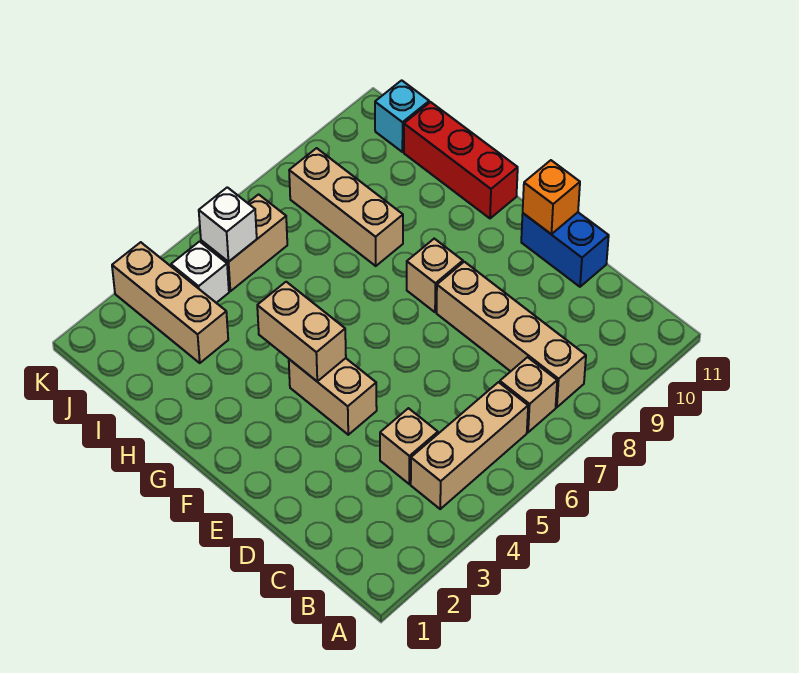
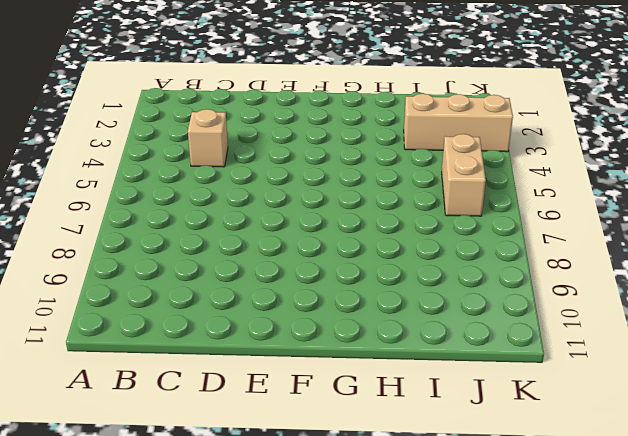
none -> tan 1x3 brick [411,382,528,509]
none -> tan 1x1 brick [500,357,557,432]
none -> tan 1x4 brick [437,262,586,407]

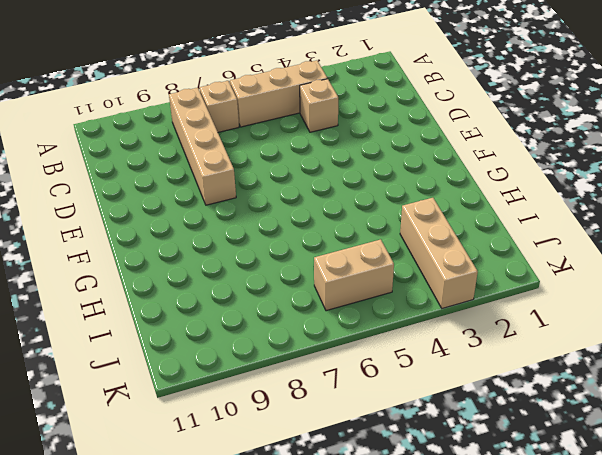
none -> blue 1x2 brick [521,212,609,287]
none -> tan 1x2 brick [289,358,377,435]
none -> tan 1x1 brick [407,239,463,312]

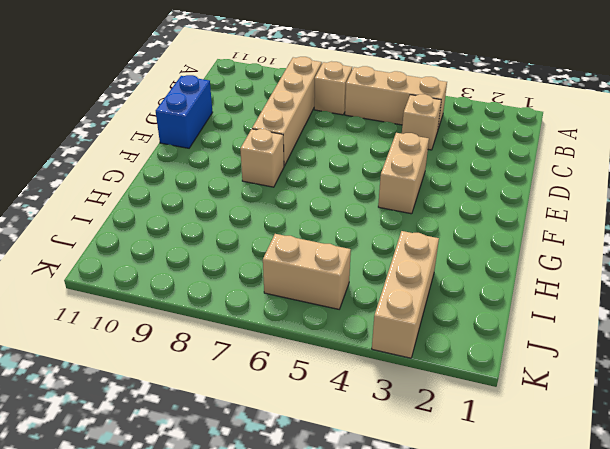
none -> red 1x3 brick [404,102,518,218]
none -> tan 1x3 brick [289,148,403,266]
none -> white 1x1 brick [171,242,229,303]

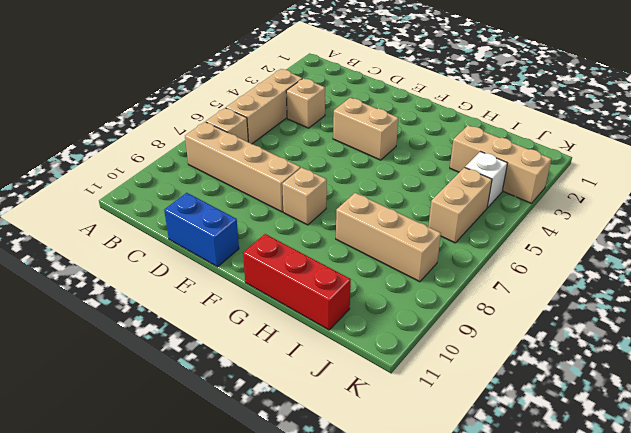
none -> cyan 1x1 brick [375,80,429,152]
none -> orange 1x1 brick [523,160,580,234]
none -> tan 1x2 brick [257,282,346,382]

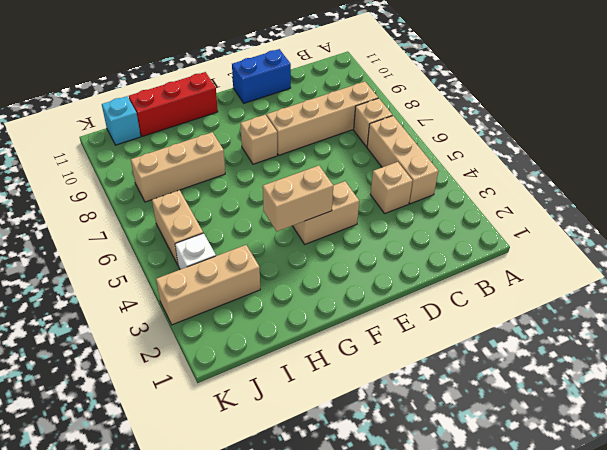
none -> orange 1x1 brick [523,160,580,234]
none -> white 1x1 brick [199,187,257,262]

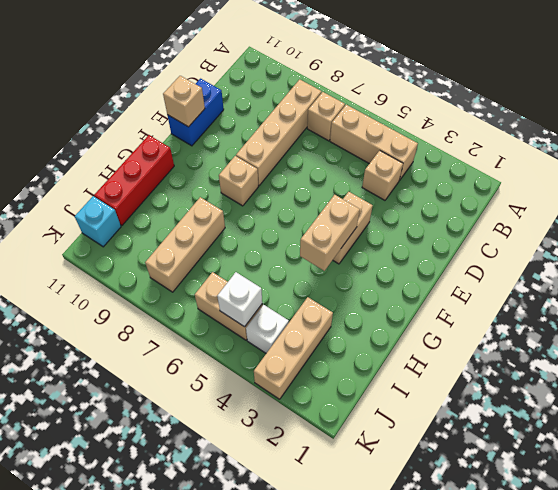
tan 1x1 brick [163,76,205,127] -> orange 1x1 brick [523,160,580,234]

